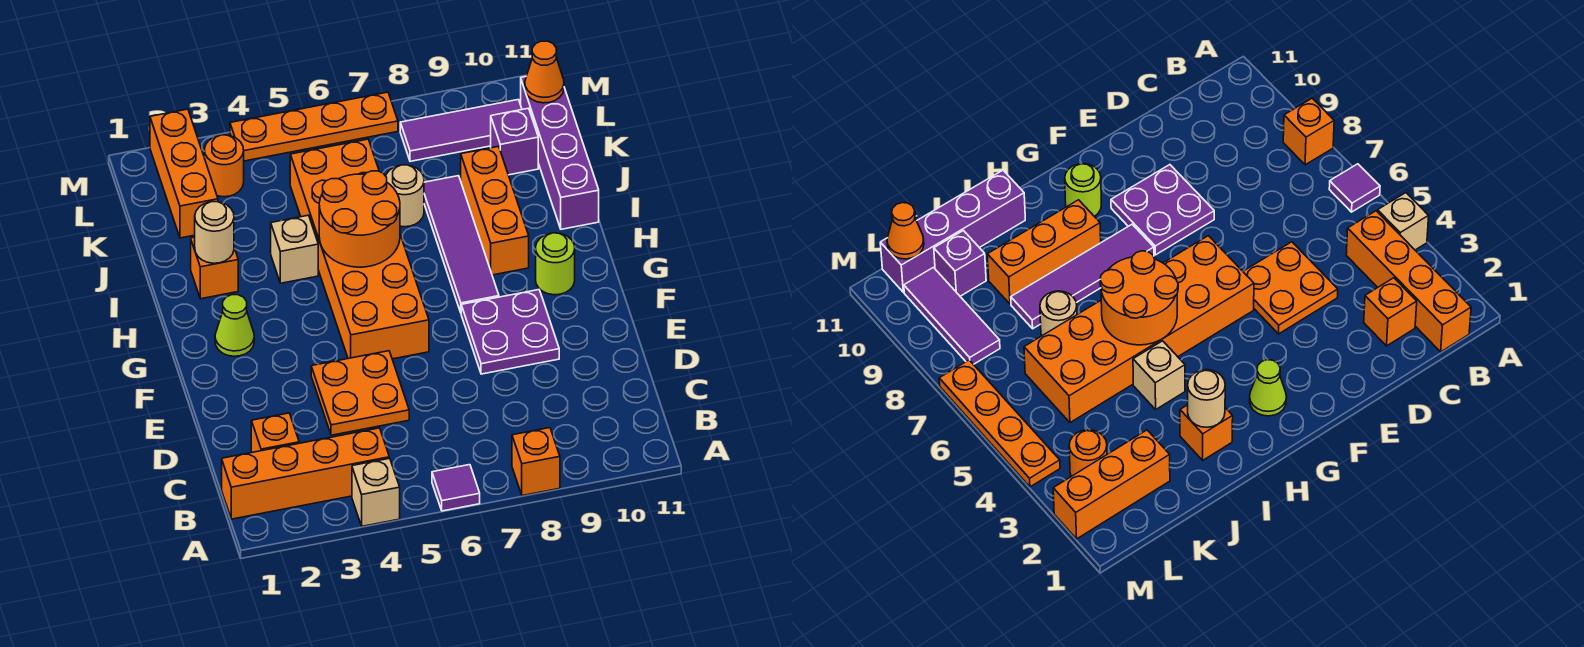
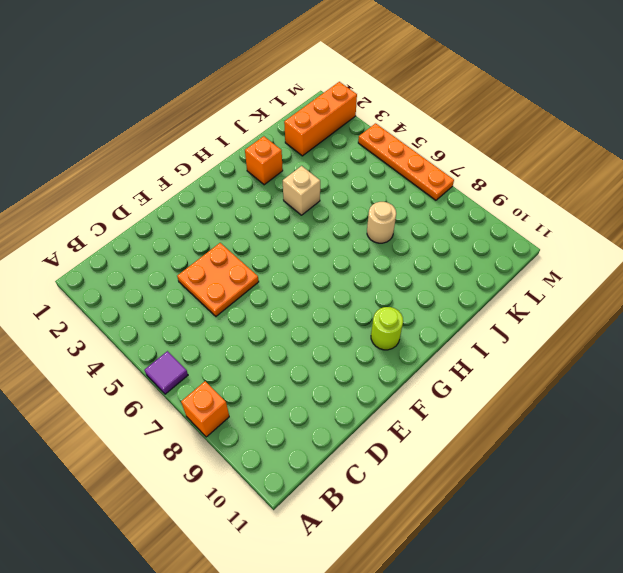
none -> tan 1x1 brick [352,458,400,526]
none -> orange 1x4 brick [222,428,389,519]
none -> orange 1x1 brick [251,413,299,452]

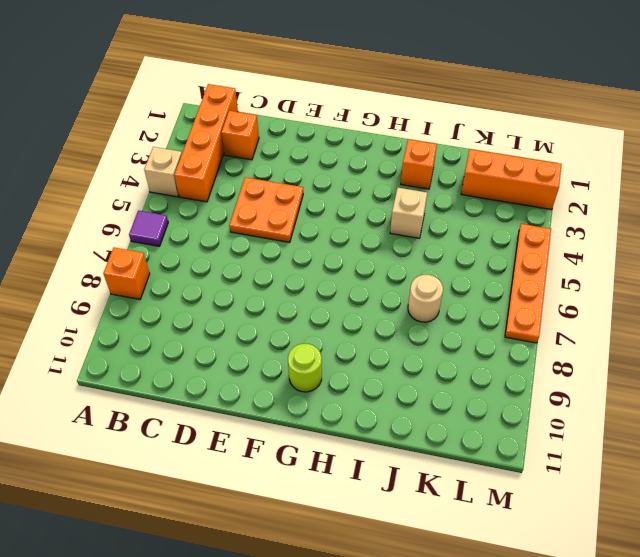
none -> purple 2x2 plate [461,290,559,374]
none -> orange 2x6 brick [290,139,429,359]
none -> lime 1x1 cone [215,295,254,356]

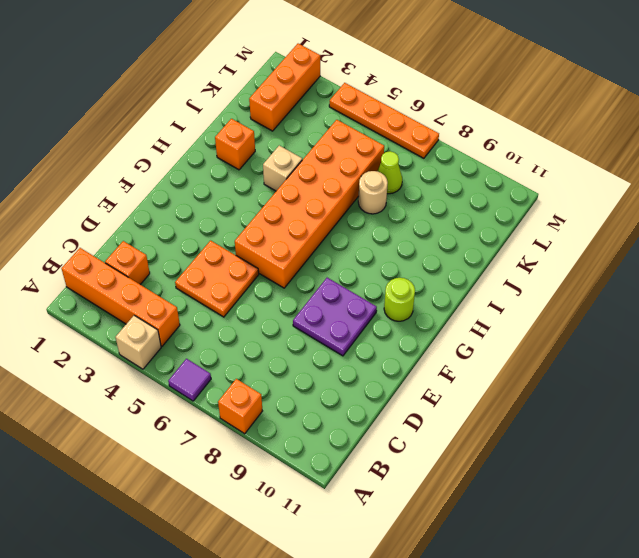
lime 1x1 cone [377,151,402,194] -> lime 1x1 cone moved to [215,295,254,356]
none -> purple 1x4 tile [424,176,499,312]
none -> orange 1x3 brick [461,146,529,275]
none -> purple 1x4 brick [521,77,599,229]

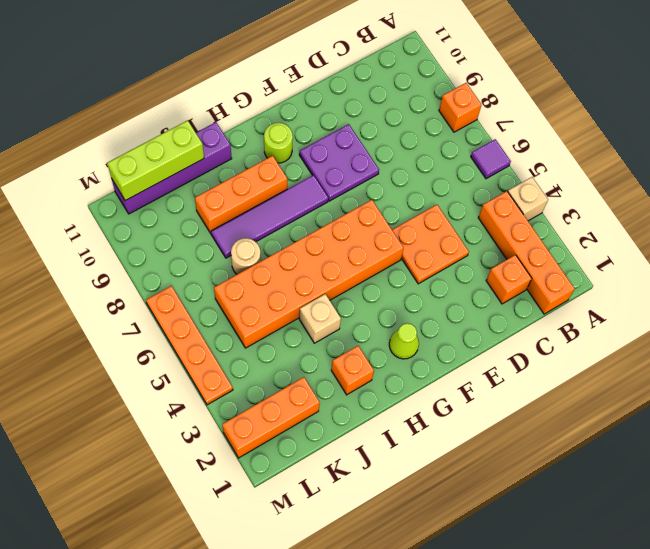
lime 1x3 brick [107,120,204,201] -> orange 1x1 cone [525,41,564,103]
none -> purple 1x1 brick [491,108,538,175]
none -> orange 1x1 round brick [204,135,244,197]
none -> purple 1x3 tile [400,100,522,161]

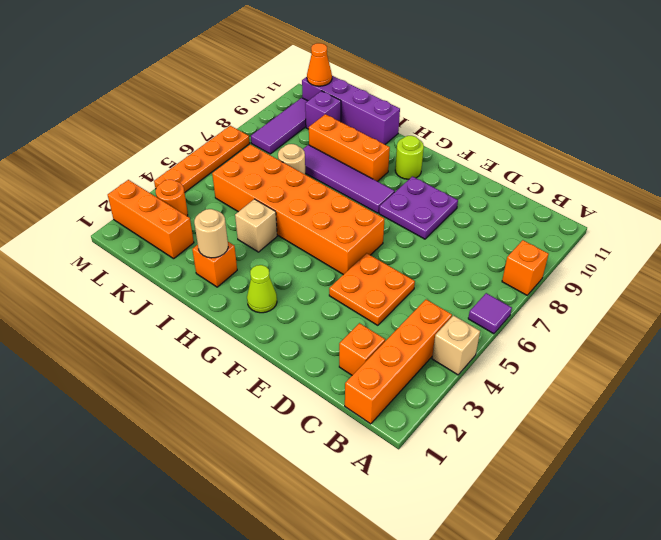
none -> orange 2x2 round brick [319,171,400,267]

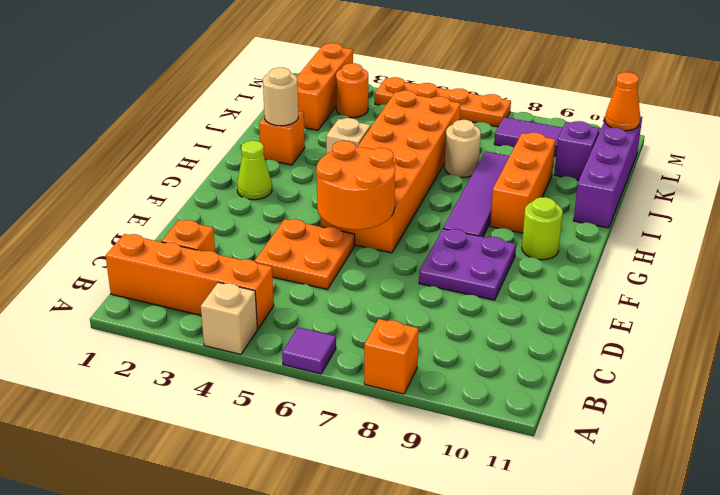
orange 2x2 round brick [317,141,395,230] -> orange 2x2 round brick moved to [319,171,400,267]

